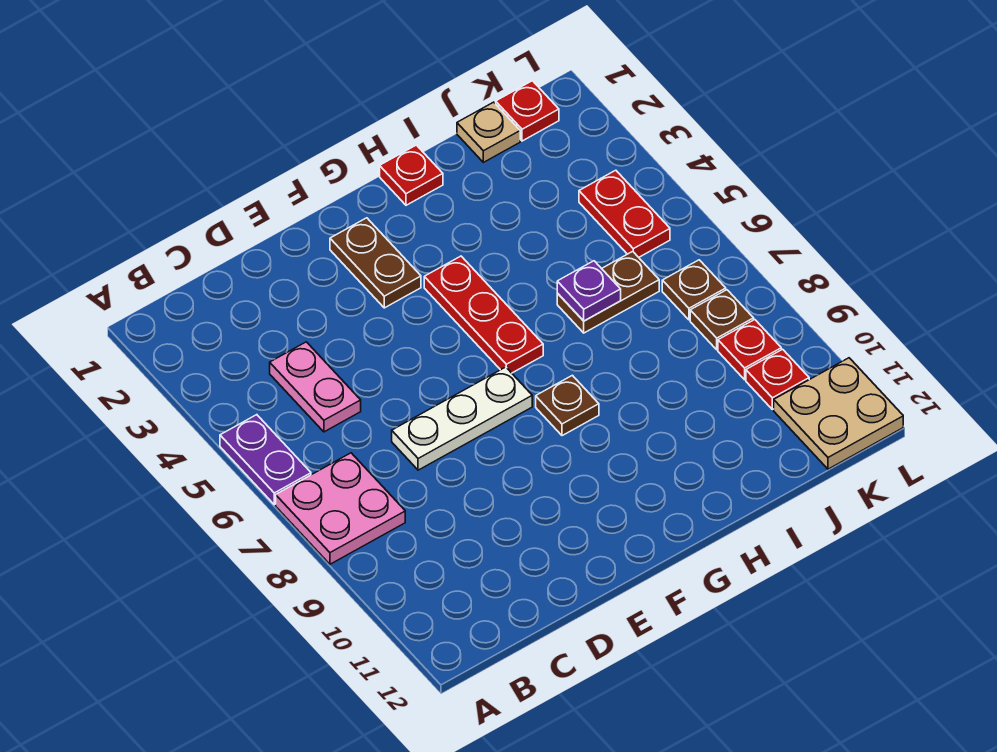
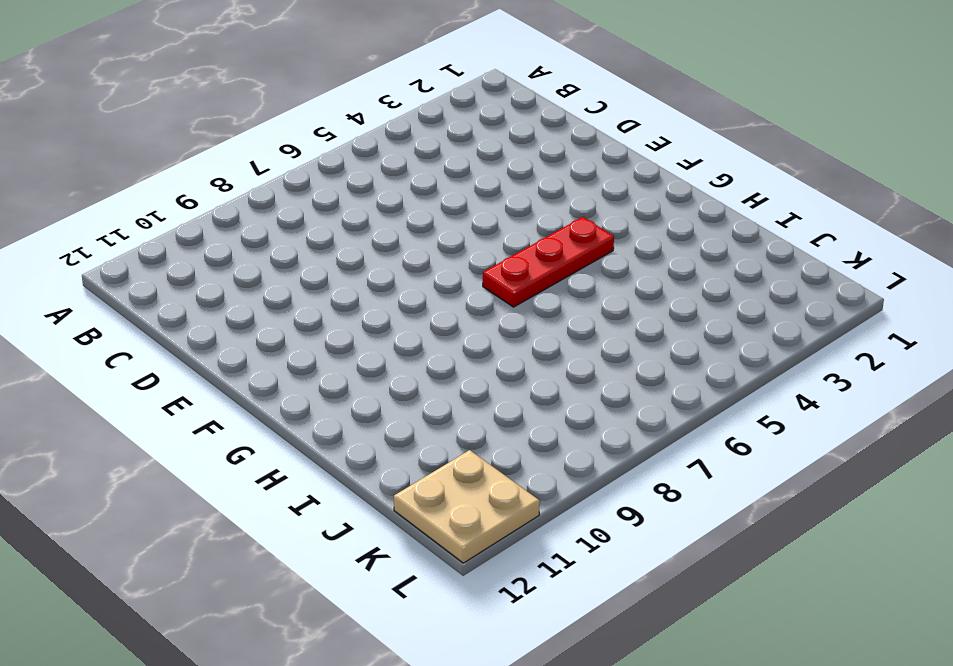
none -> purple 1x2 plate [220,415,311,505]
none -> pink 2x2 plate [276,453,405,564]
none -> pink 1x2 plate [270,342,361,432]

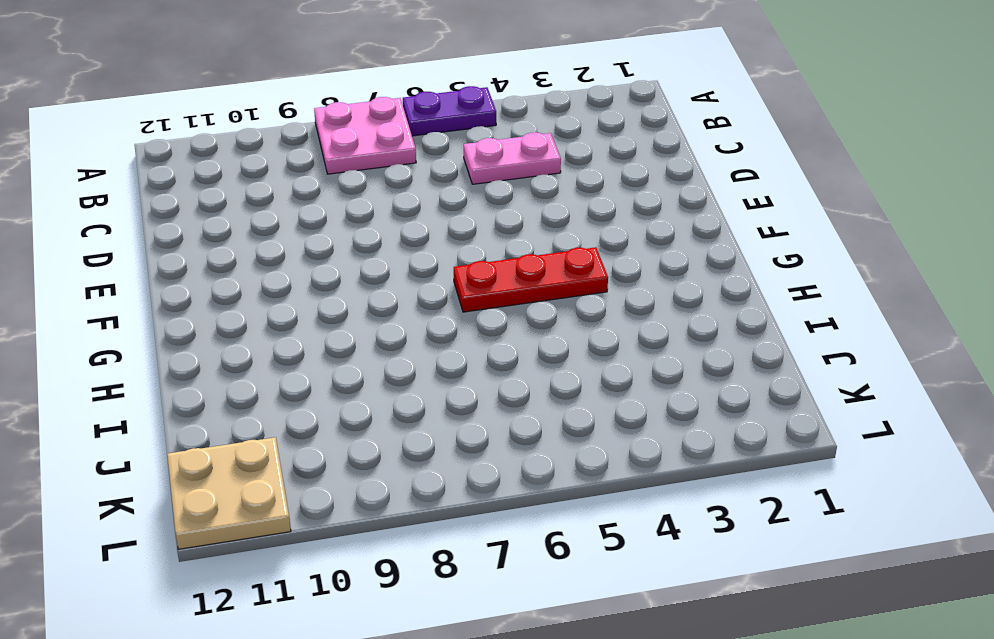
none -> white 1x3 plate [392,367,532,470]
none -> brown 1x2 plate [330,218,421,308]
none -> brown 1x1 plate [536,375,599,436]

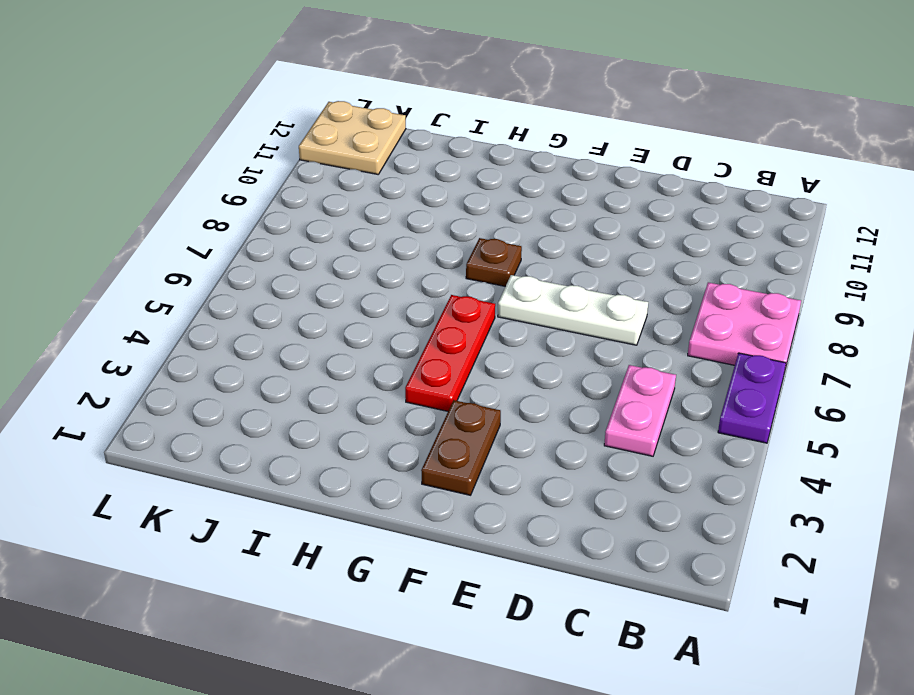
none -> red 1x1 plate [380,145,443,205]
none -> brown 1x2 plate [557,251,659,333]
none -> tan 1x1 plate [457,102,520,162]

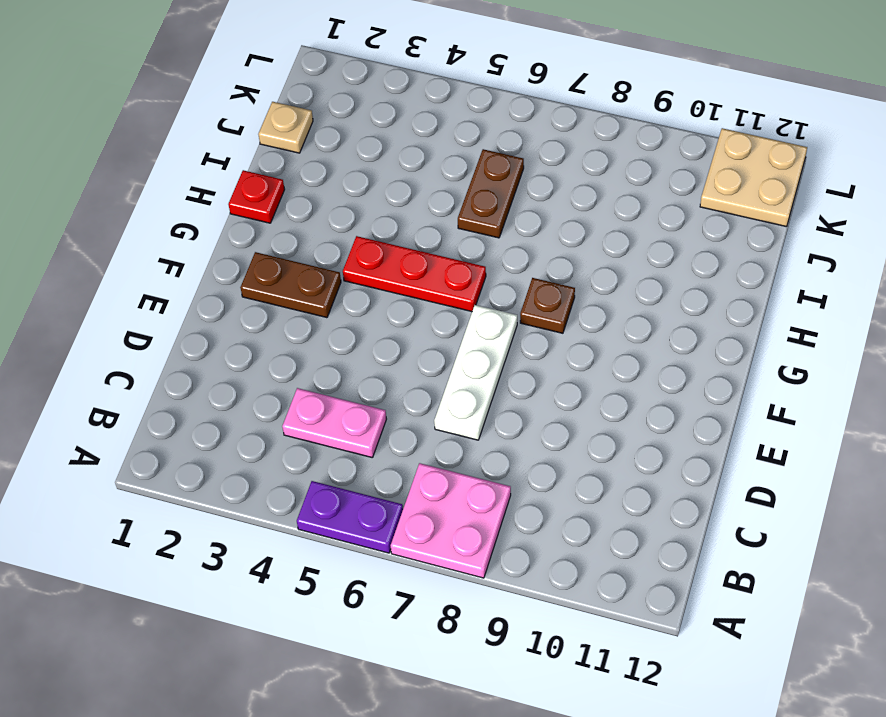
none -> red 1x1 plate [496,81,559,141]
none -> red 1x2 plate [579,170,670,257]
none -> brown 1x1 plate [662,260,726,320]

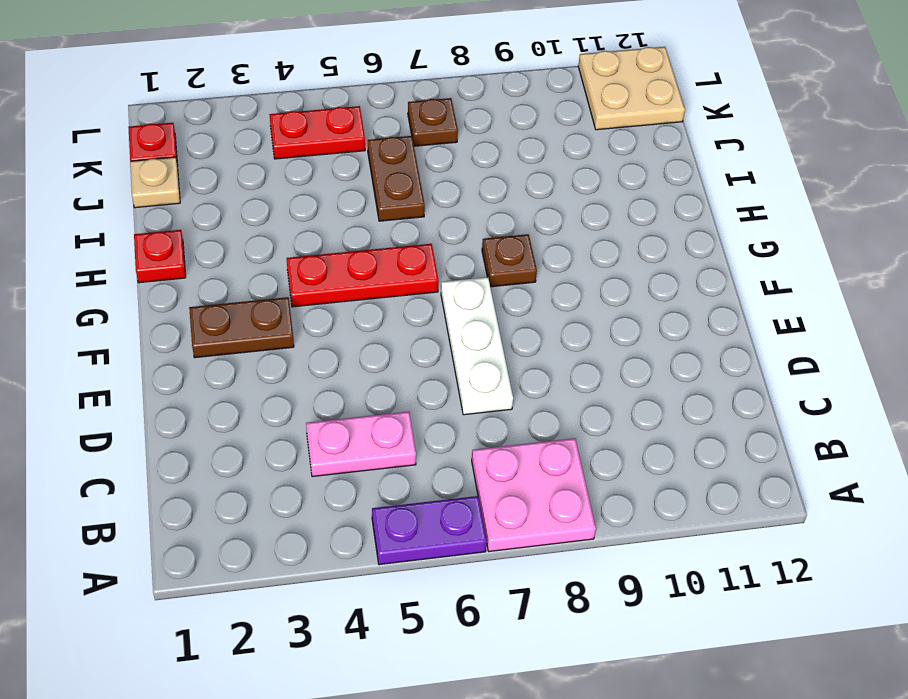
none -> brown 1x1 plate [690,290,754,350]
none -> red 1x1 plate [718,320,781,380]
none -> red 1x1 plate [746,349,809,409]

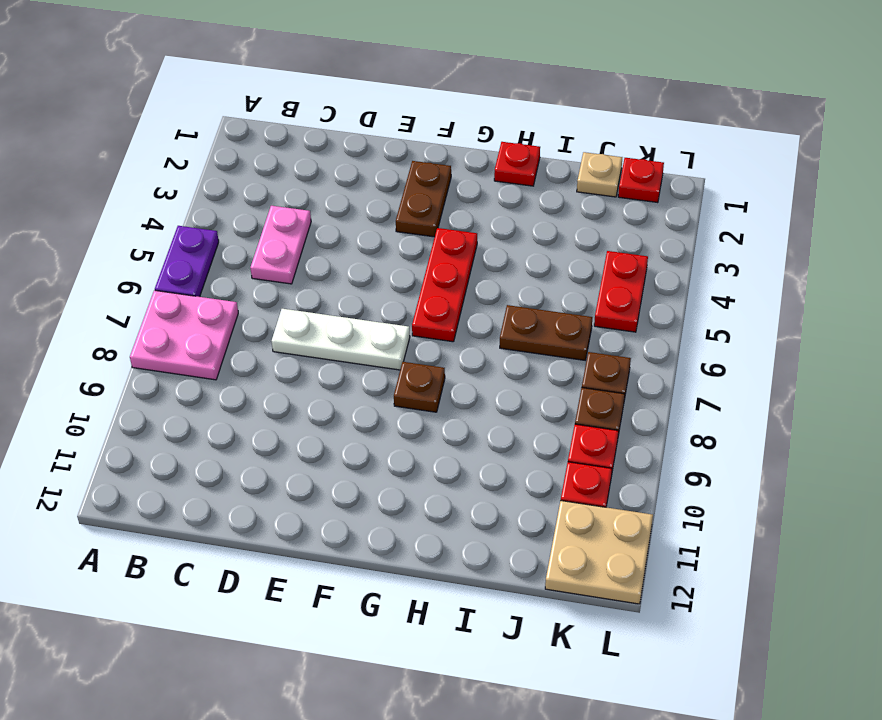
none -> purple 1x1 plate [557,261,621,321]

